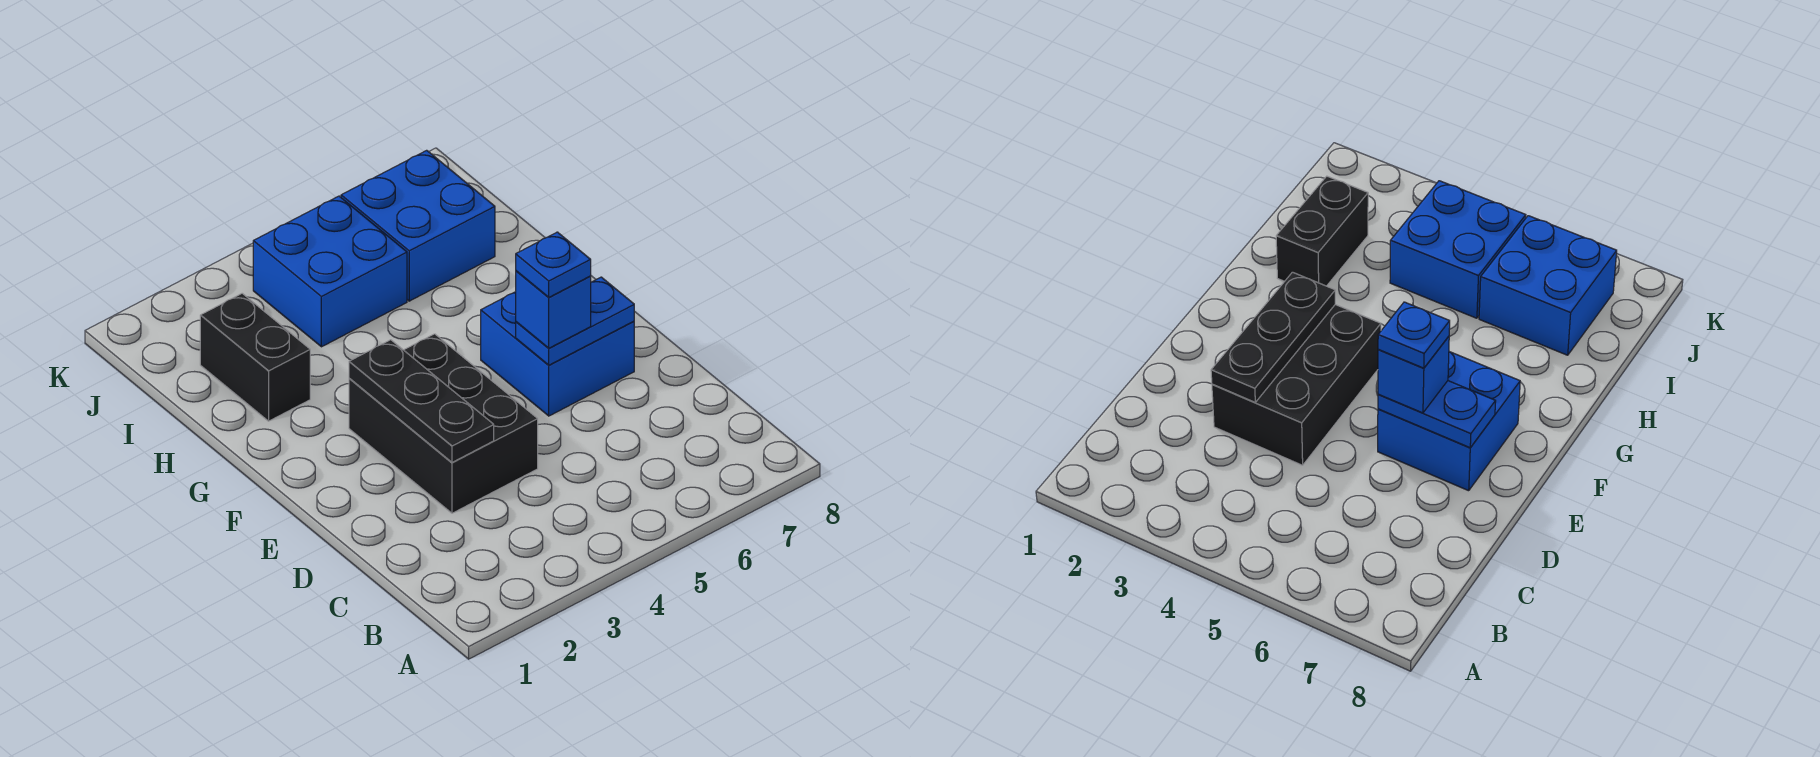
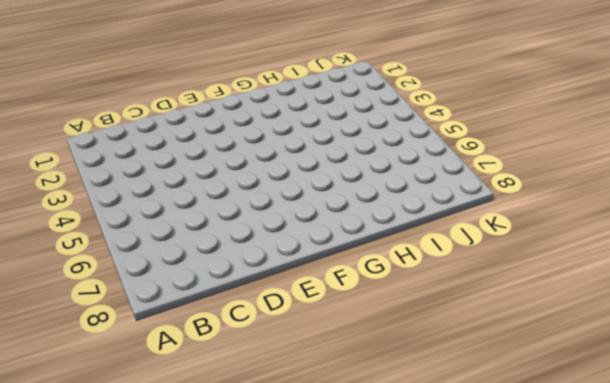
none -> black 2x3 brick [349,334,538,513]
none -> blue 2x2 brick [481,292,634,416]

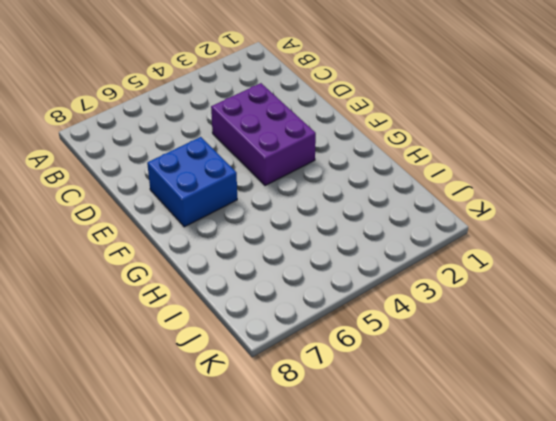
purple 2x3 brick [211,83,316,186] -> black 2x3 brick [349,334,538,513]
none -> black 1x2 brick [200,293,310,421]
none -> blue 2x2 brick [253,196,407,347]

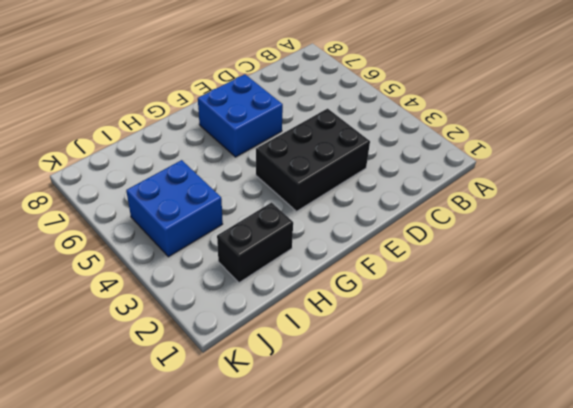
none -> blue 2x2 brick [341,150,495,301]
none -> black 1x3 plate [349,340,494,462]

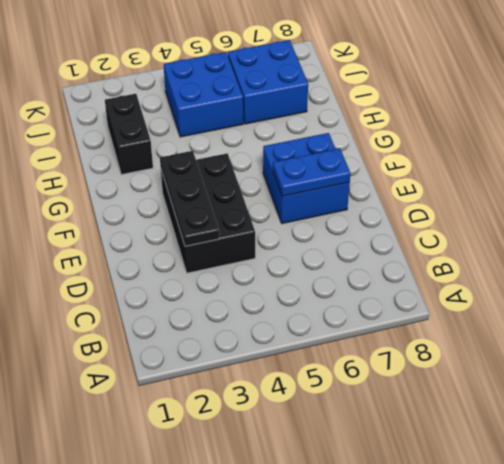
none -> blue 1x1 brick [516,271,591,348]
none -> blue 1x1 plate [516,232,591,297]

